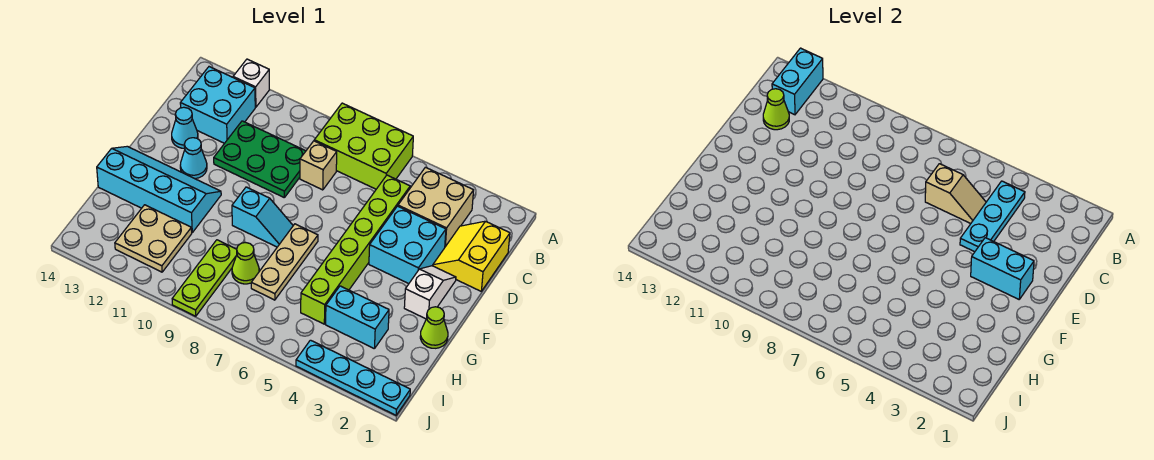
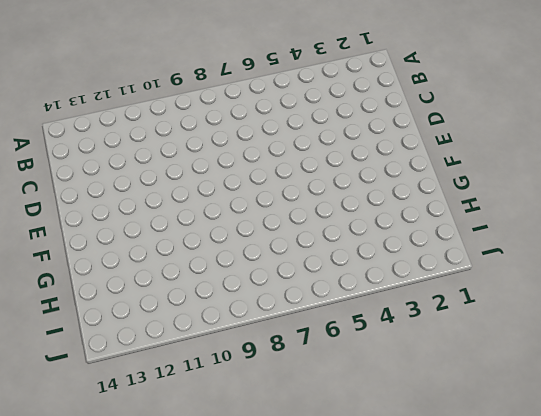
none -> lime 2x3 brick [314,103,413,189]
none -> white 1x1 brick [233,59,269,107]
none -> tan 2x2 brick [398,167,474,247]

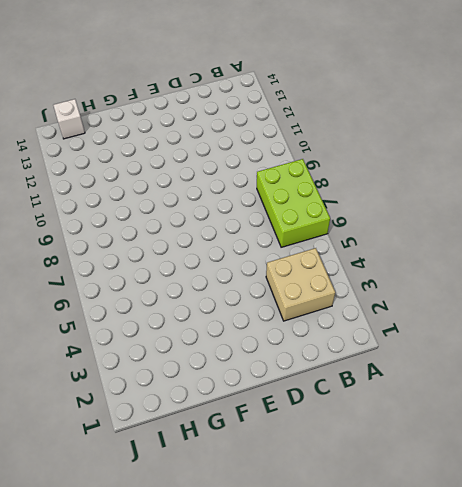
white 1x1 brick [53,99,85,139] -> white 1x1 brick moved to [233,59,269,107]
none -> cyan 2x2 brick [180,67,255,143]
none -> yellow 2x2 slope [433,221,510,291]
none -> lime 1x6 brick [301,175,410,324]

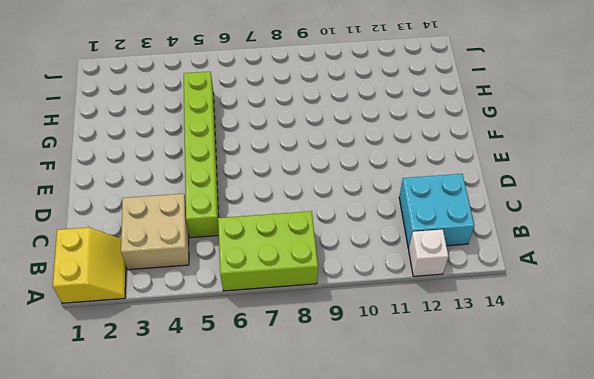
yellow 2x2 slope [53,227,126,303] -> yellow 2x2 slope moved to [433,221,510,291]
none -> tan 1x1 brick [300,141,337,190]
none -> green 2x3 plate [214,121,306,197]
none -> cyan 2x2 brick [369,206,446,284]

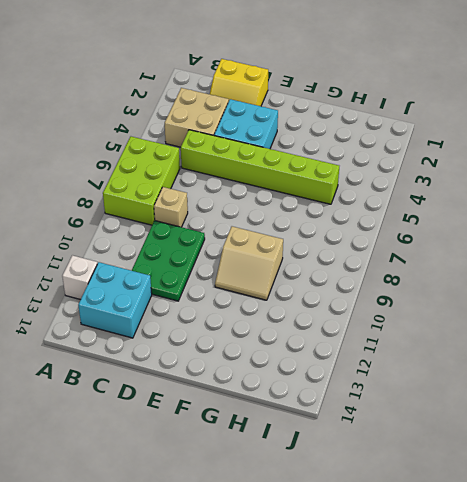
tan 2x2 slope [215,226,283,300] -> cyan 1x2 slope [232,187,293,247]
none -> cyan 1x1 cone [172,107,198,148]
none -> white 1x2 slope [404,266,456,319]
none -> cyan 1x1 cone [180,138,207,179]

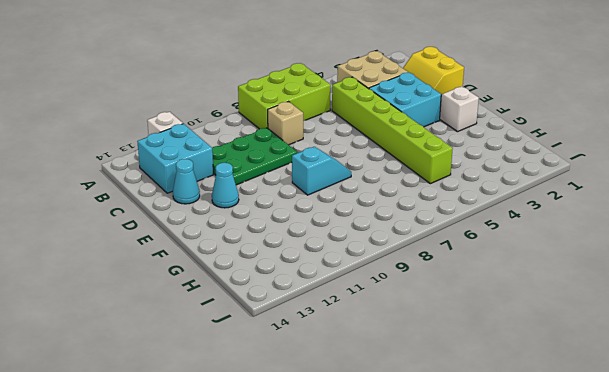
none -> tan 1x3 plate [251,224,318,300]
none -> cyan 2x4 slope [97,146,221,232]
none -> lime 1x1 cone [420,307,448,348]

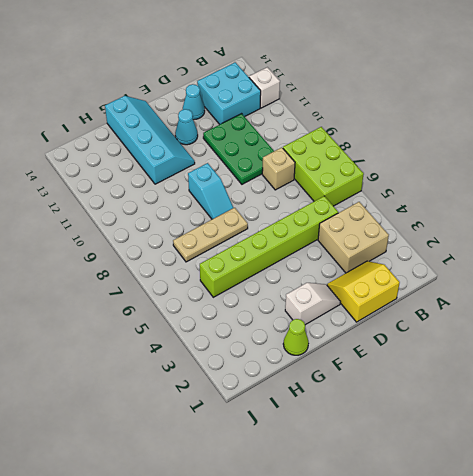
none -> cyan 2x2 brick [369,206,446,284]
none -> cyan 1x2 brick [326,286,389,349]
none -> lime 1x1 cone [232,243,259,284]

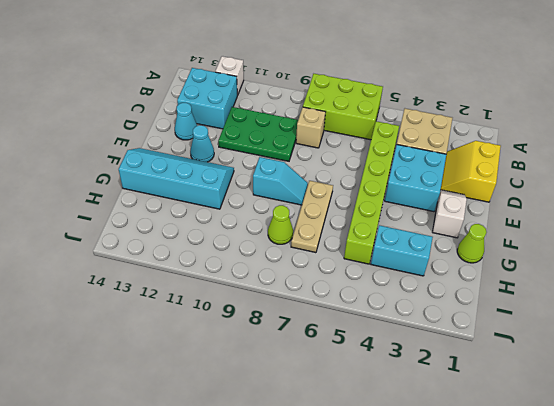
none -> lime 1x3 plate [172,240,237,316]
none -> tan 2x2 plate [115,205,192,272]
none -> cyan 1x4 plate [296,340,410,415]

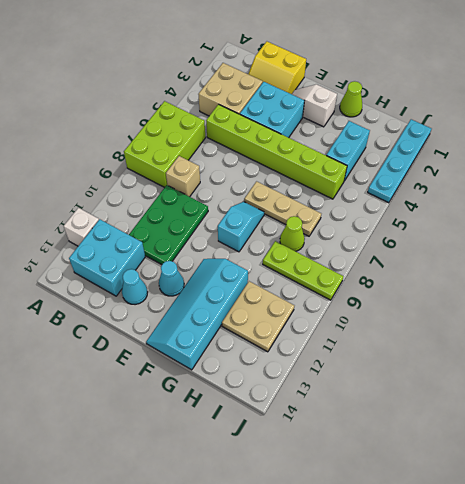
none -> cyan 1x2 brick [772,48,823,115]
none -> cyan 1x3 plate [960,181,1025,252]
none -> tan 1x2 slope [925,164,986,224]

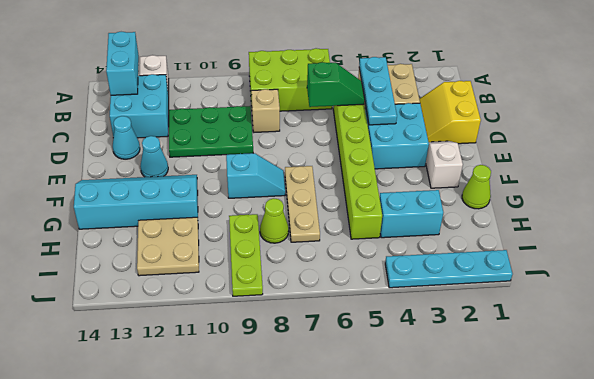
green 1x2 slope [307,62,365,107] -> tan 1x2 slope [925,164,986,224]
none -> lime 1x1 cone [763,89,789,130]
none -> cyan 1x2 brick [971,238,1034,299]

